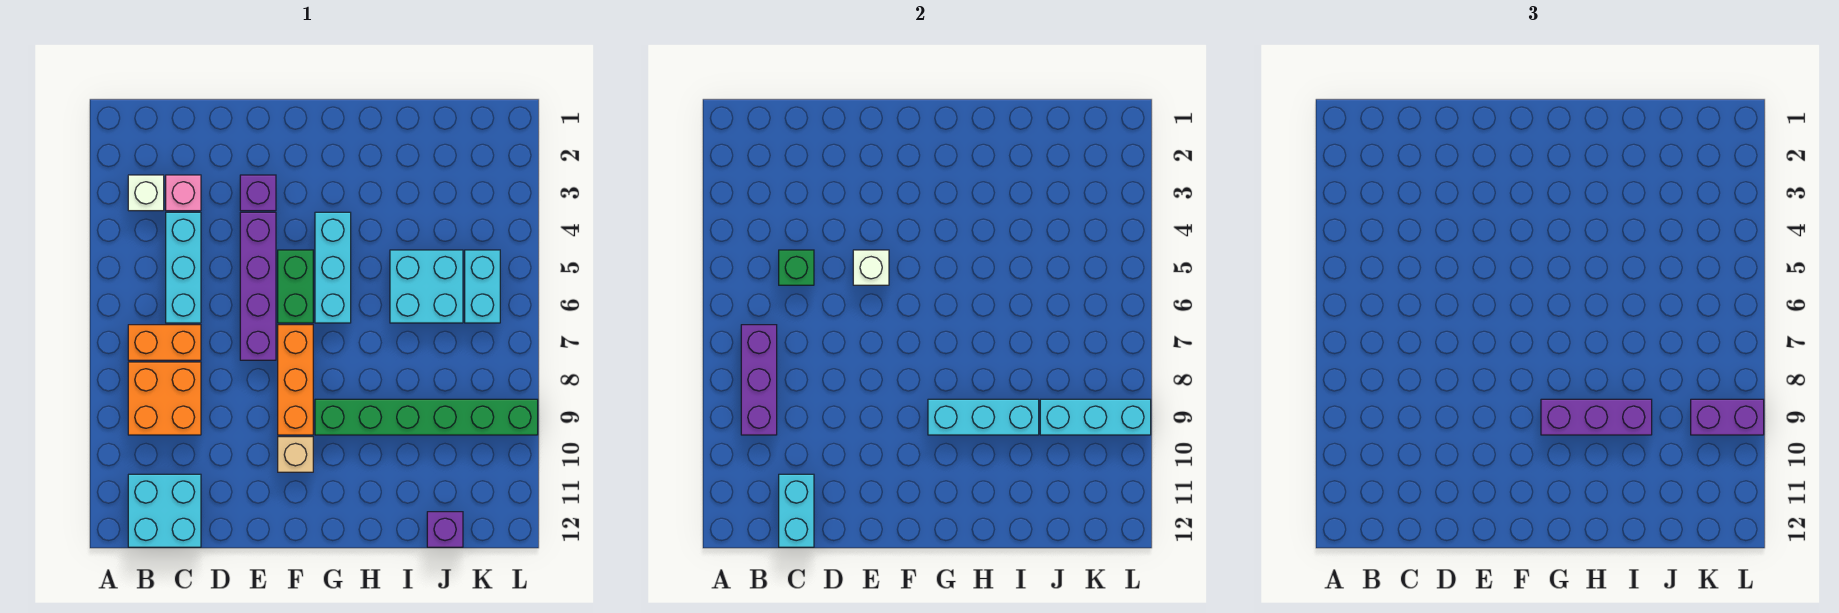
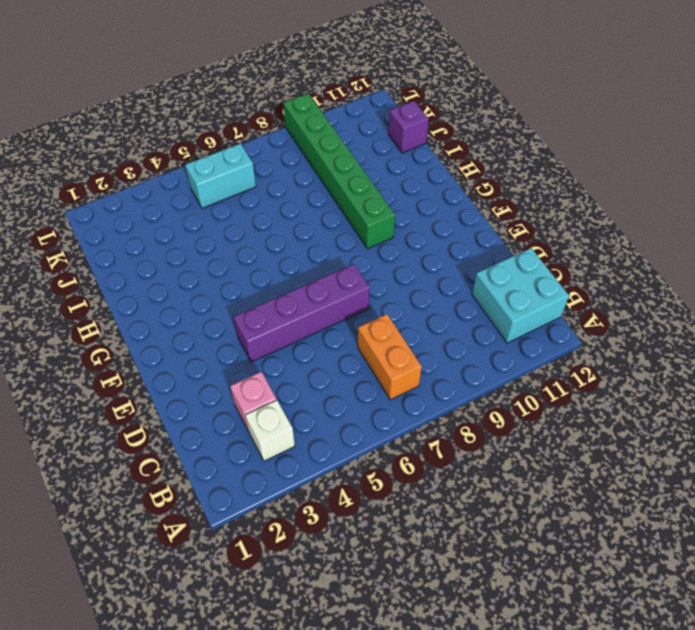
none -> orange 2x2 brick [128,362,201,435]
none -> cyan 1x3 brick [166,212,201,323]
none -> purple 1x1 brick [240,175,276,211]

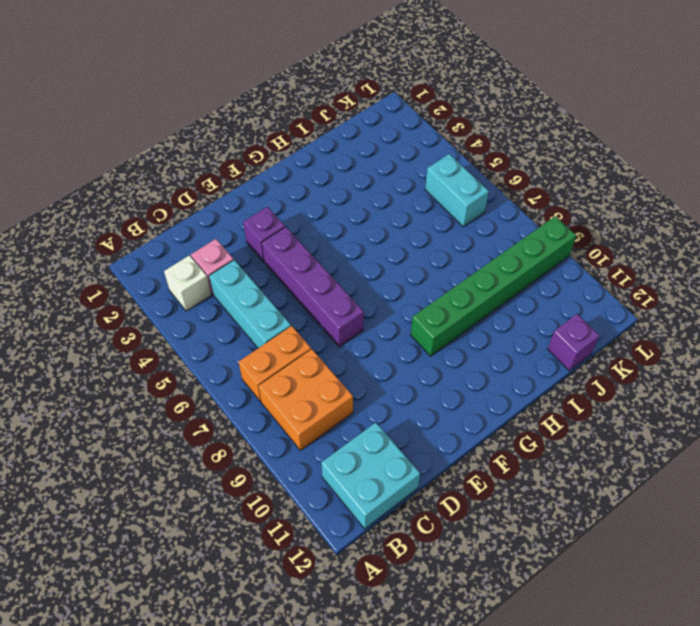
none -> green 1x2 brick [278,250,313,323]
none -> orange 1x3 brick [278,325,313,435]
none -> tan 1x1 brick [278,437,313,472]

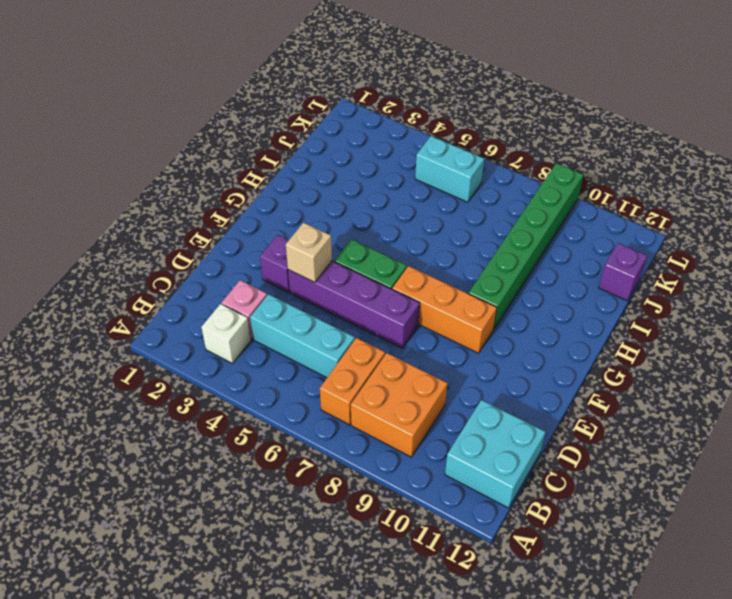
tan 1x1 brick [286,223,332,282] -> tan 1x1 brick moved to [278,437,313,472]
none -> cyan 1x3 brick [315,212,351,323]
none -> cyan 2x2 brick [390,250,463,323]
none -> purple 1x3 brick [741,325,777,435]

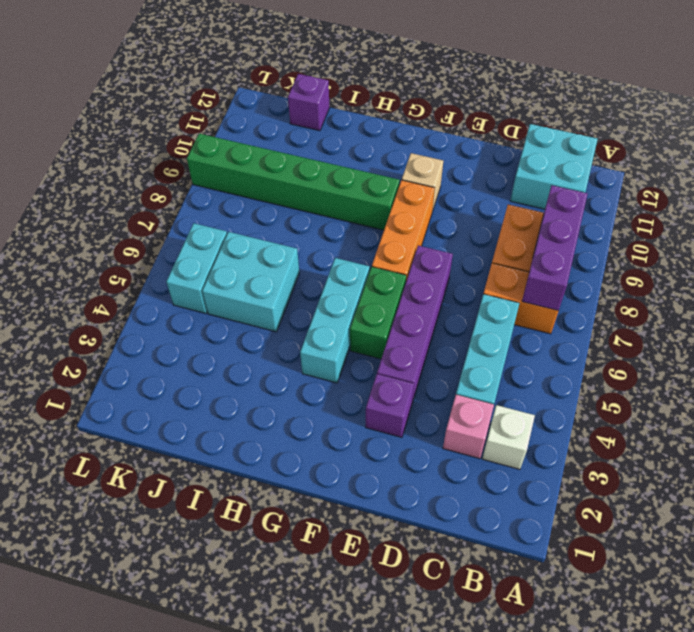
none -> green 1x1 brick [779,250,814,285]
none -> cyan 1x2 brick [779,474,814,547]
none -> white 1x1 brick [853,250,889,285]

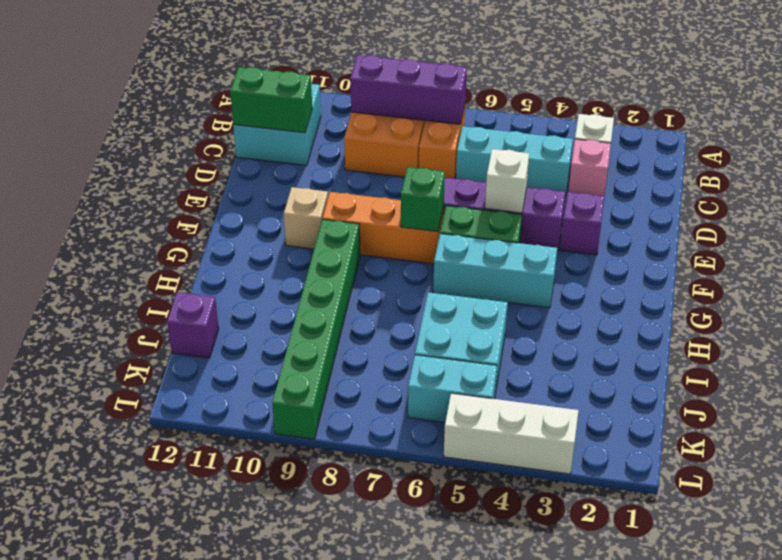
green 1x2 brick [230,67,312,133] -> cyan 1x2 brick [779,474,814,547]
green 1x1 brick [401,167,445,232] -> green 1x1 brick moved to [779,250,814,285]
white 1x3 brick [444,393,579,474] -> none
none -> cyan 1x3 brick [928,399,1039,435]
none -> cyan 1x3 brick [1040,399,1151,435]
none -> purple 1x3 brick [1541,399,1652,435]

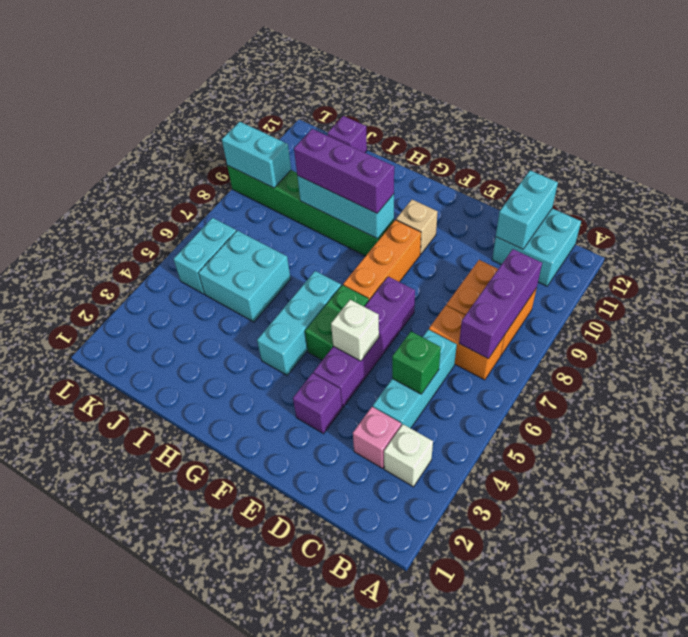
cyan 1x2 brick [222,122,291,188] -> cyan 1x3 brick [1040,399,1151,435]
none -> purple 1x2 brick [1691,399,1764,435]

